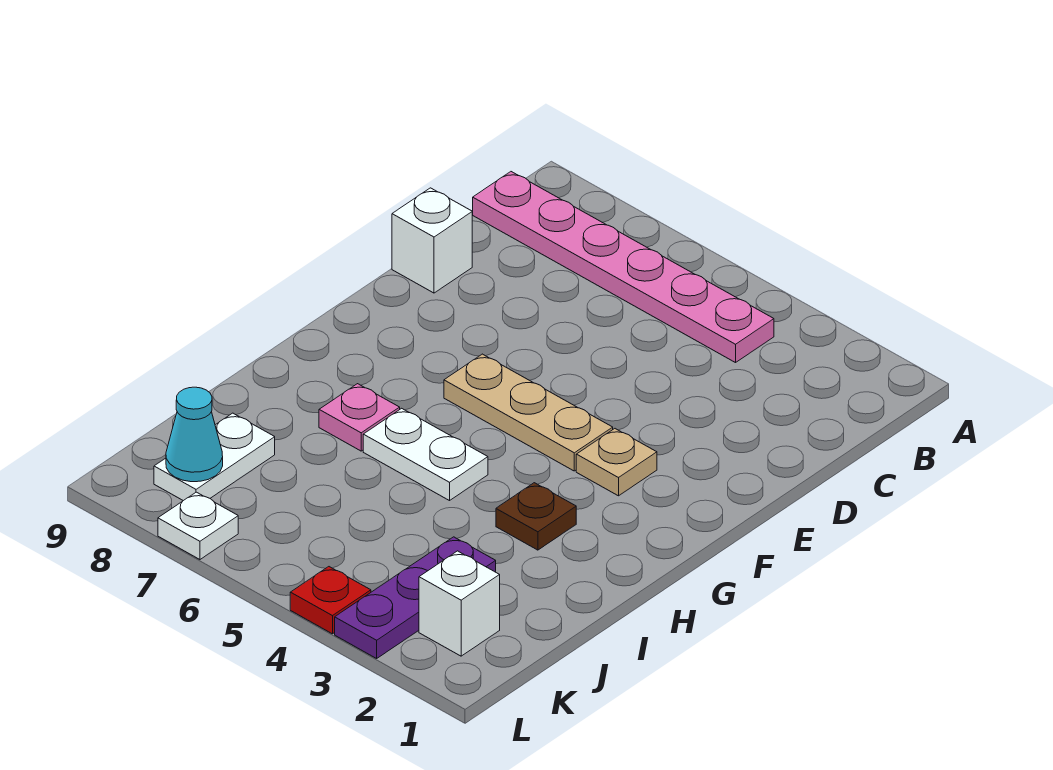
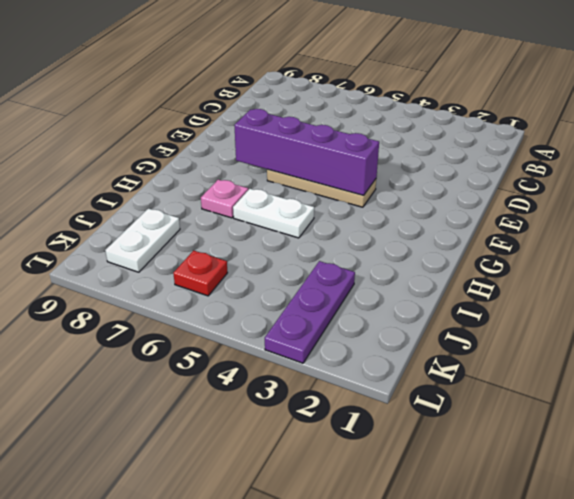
purple 1x4 brick [234,109,379,195] -> none
red 1x1 plate [173,251,228,296] -> red 1x1 plate moved to [290,567,371,634]
none -> pink 1x6 plate [472,172,774,363]
none -> white 1x1 brick [392,188,472,293]
none -> tan 1x1 plate [576,429,657,496]

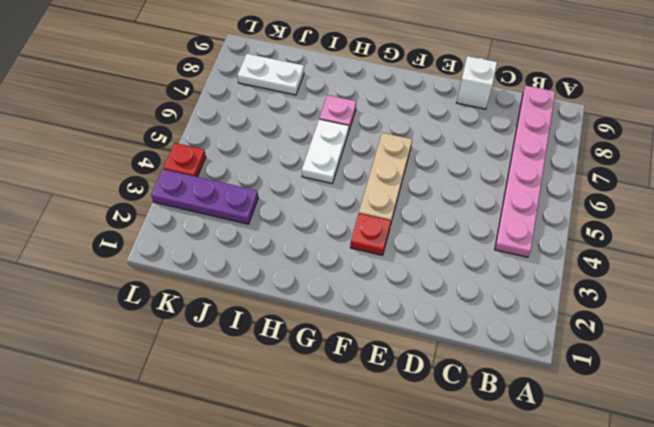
red 1x1 plate [350,214,391,255] -> tan 1x1 plate [576,429,657,496]
none -> brown 1x1 plate [496,483,576,550]
none -> white 1x1 brick [419,551,500,656]
none -> white 1x1 plate [158,492,238,559]

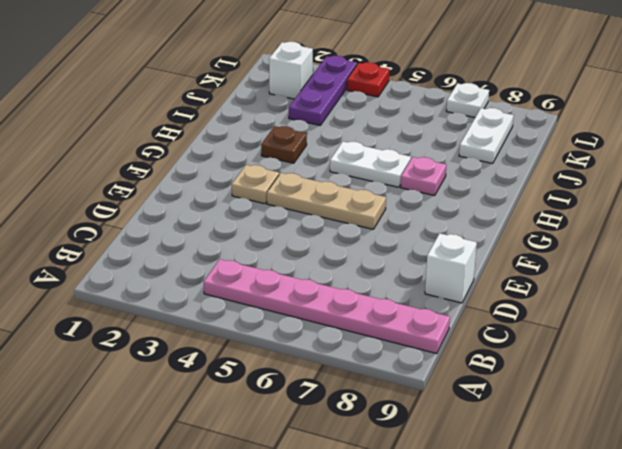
none -> cyan 1x1 cone [166,387,223,482]

